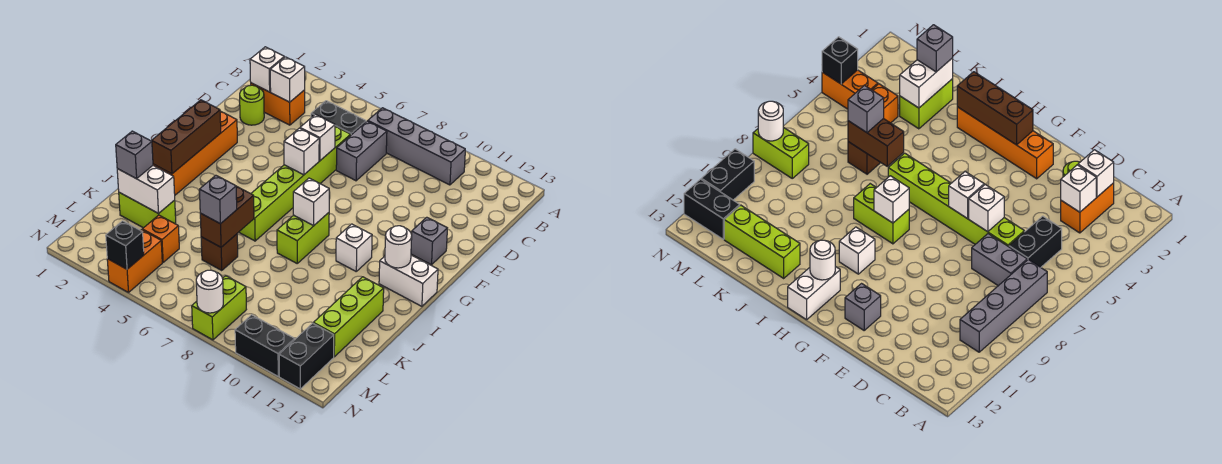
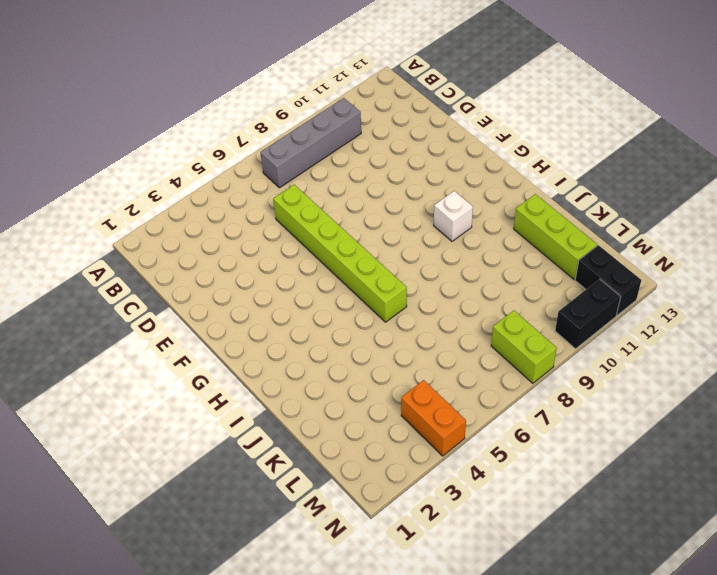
none -> orange 1x2 brick [251,83,305,125]
none -> black 1x2 brick [311,101,366,135]
none -> grey 1x2 brick [336,121,387,181]
none -> lime 1x1 round brick [240,85,264,125]

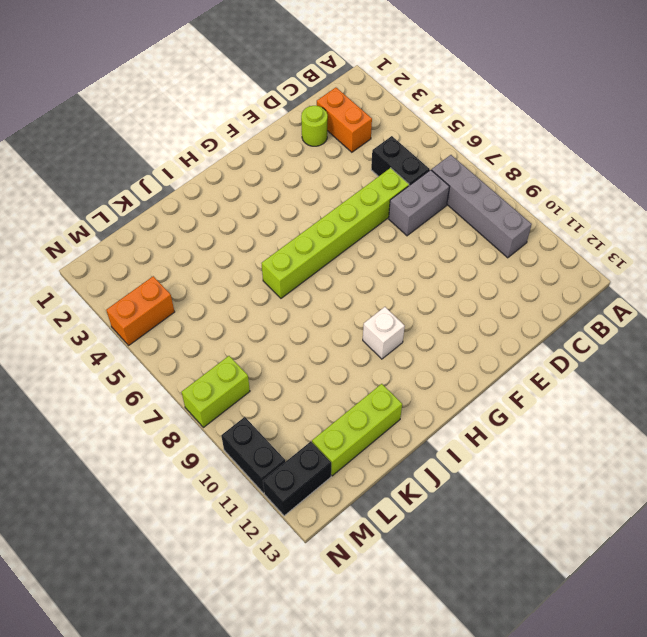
none -> orange 1x4 brick [153,111,237,195]
none -> grey 1x1 brick [411,217,447,265]
none -> lime 1x2 brick [277,213,329,263]
none -> white 1x2 brick [379,255,438,306]

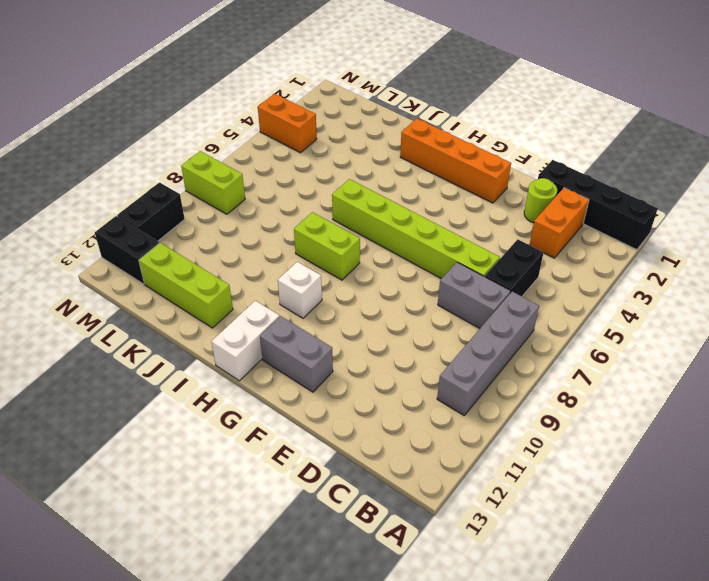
black 1x4 brick [538,160,658,250] -> none
grey 1x2 brick [260,316,333,392] -> grey 1x1 brick [411,217,447,265]
none -> lime 1x2 brick [119,193,176,228]
none -> brown 1x1 brick [201,234,238,271]
none -> orange 1x1 brick [142,215,179,262]
none -> white 1x1 brick [250,47,284,92]

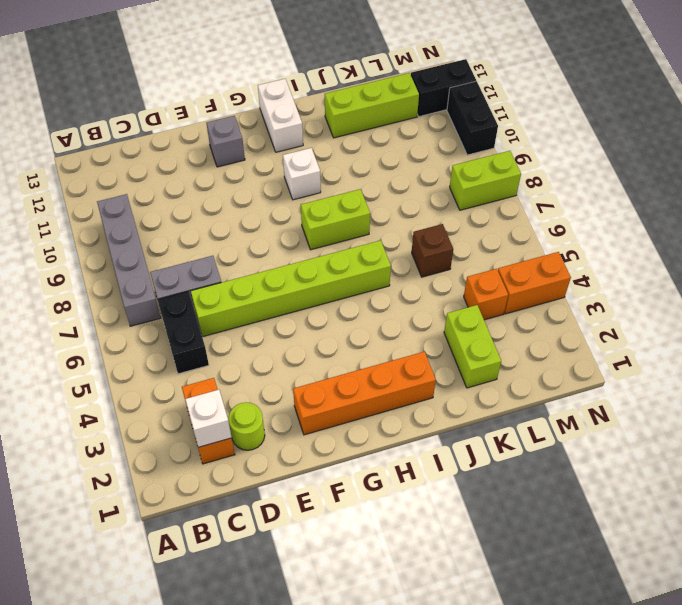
none -> white 1x1 brick [270,57,305,102]
none -> white 1x1 brick [300,114,335,161]
none -> white 1x1 brick [284,128,319,175]
none -> brown 1x3 brick [152,100,221,174]

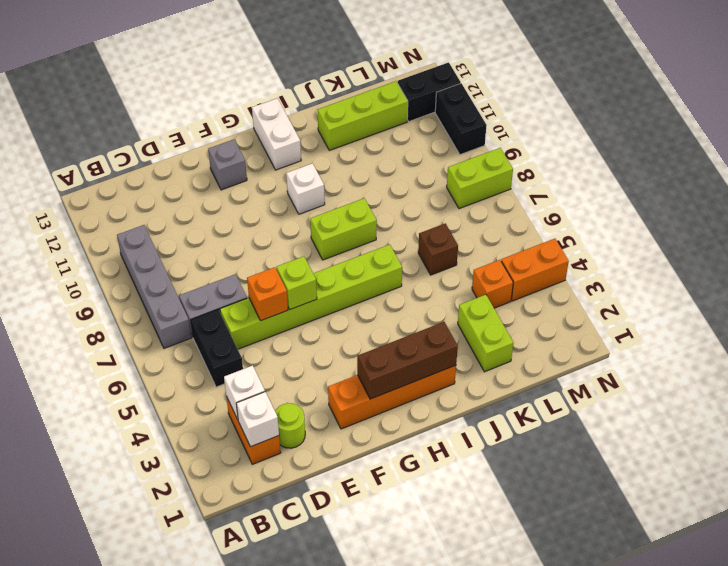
orange 1x1 brick [247,267,288,321] -> white 1x1 brick [300,114,335,161]
lime 1x1 brick [276,256,317,310] -> white 1x1 brick [284,128,319,175]
none -> white 1x1 brick [293,178,329,226]
none -> white 1x1 round brick [385,226,412,268]
none -> brown 1x2 brick [200,186,254,247]
none -> white 1x2 brick [117,166,175,213]

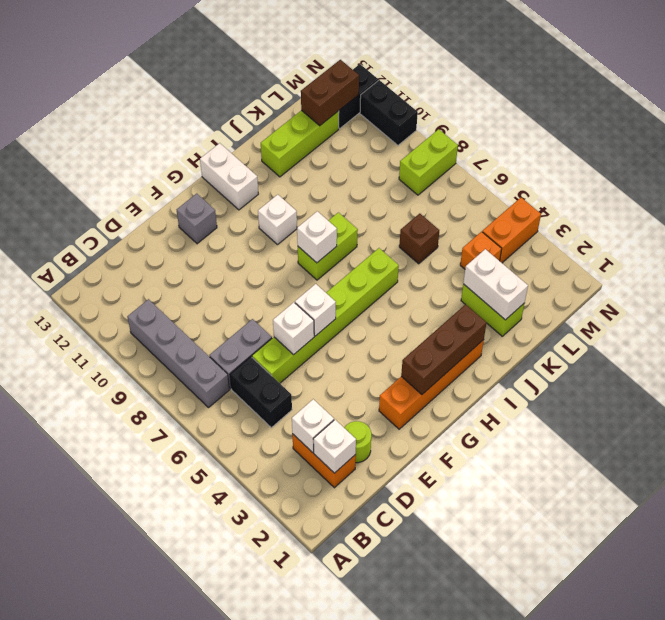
brown 1x2 brick [301,60,359,126] -> brown 1x2 brick moved to [200,186,254,247]
none -> white 1x1 round brick [385,226,412,268]
none -> black 1x1 brick [106,221,144,269]
none -> white 1x1 round brick [196,270,223,313]
none -> grey 1x1 brick [116,131,153,179]

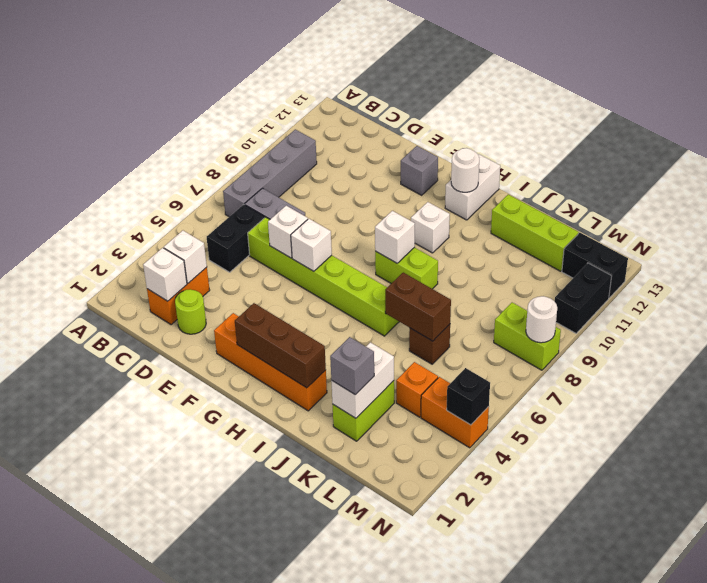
none -> grey 1x1 brick [199,175,237,224]

